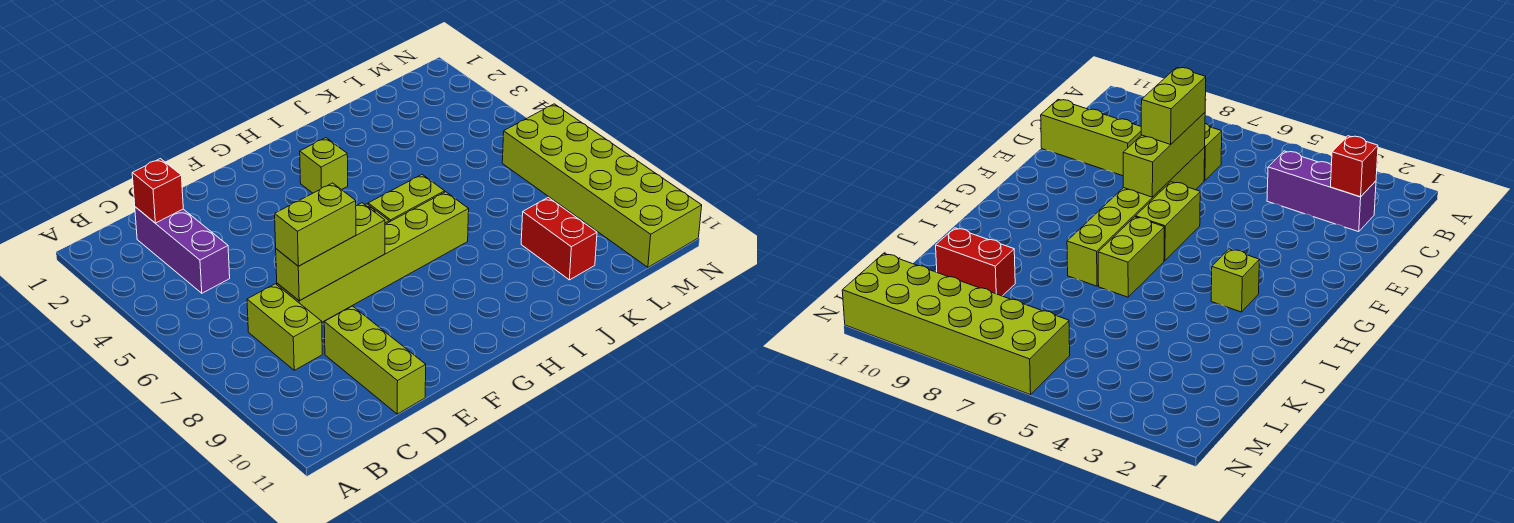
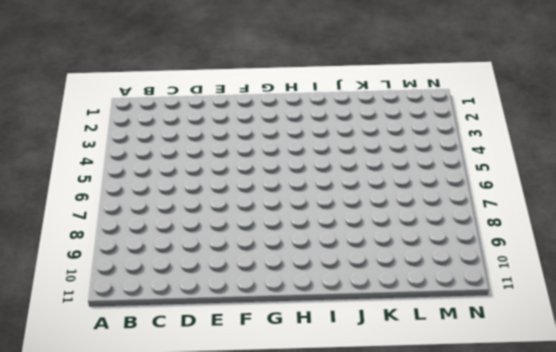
none -> purple 1x3 brick [135,207,230,293]
none -> lime 1x2 brick [247,284,322,370]
none -> lime 1x6 brick [277,192,469,322]

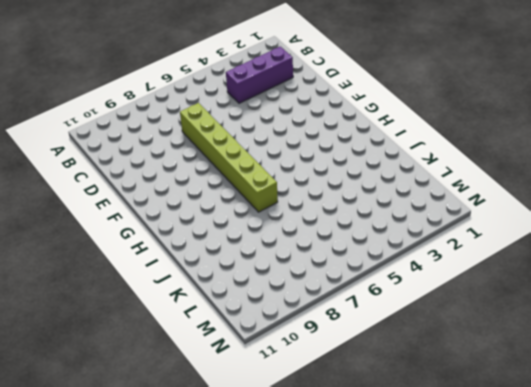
none -> lime 1x2 brick [247,284,322,370]
none -> lime 1x3 brick [324,306,426,414]
none -> lime 1x2 brick [1136,182,1200,261]

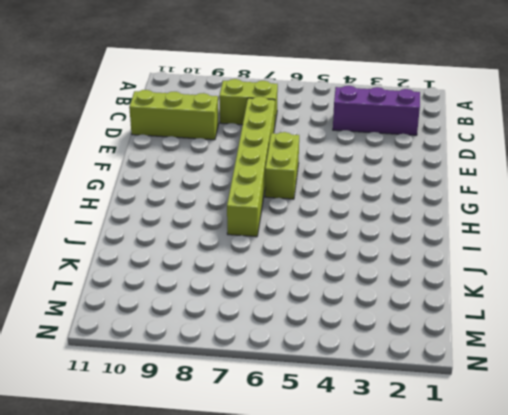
none -> lime 1x1 brick [300,138,348,193]
none -> lime 1x2 brick [368,175,445,222]
none -> red 1x2 brick [521,197,597,280]

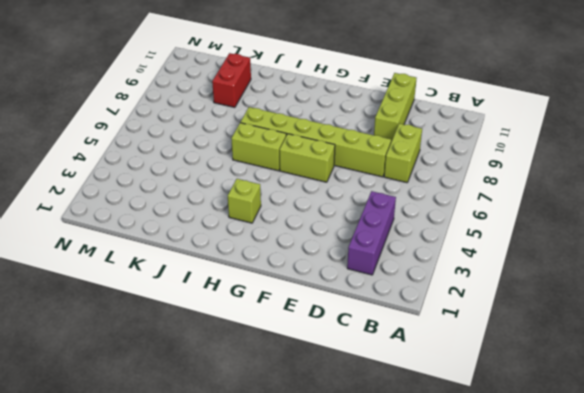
none -> lime 2x6 brick [502,104,702,267]
none -> red 1x1 brick [132,159,183,223]
none -> lime 1x3 brick [276,203,385,301]

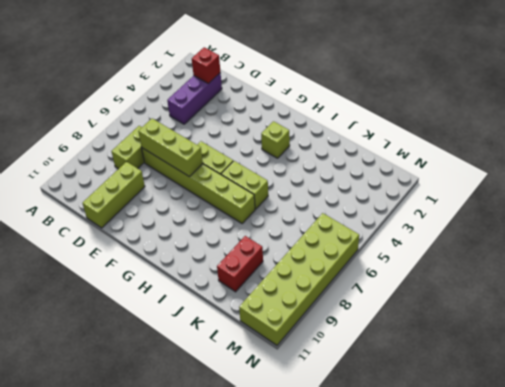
none -> lime 1x2 brick [275,183,356,266]

